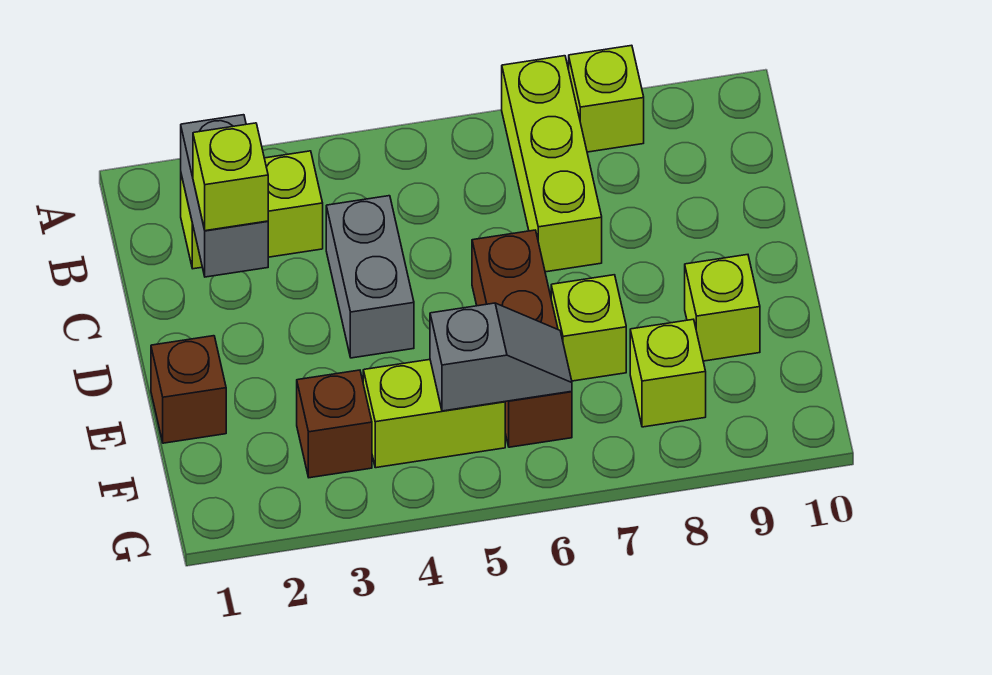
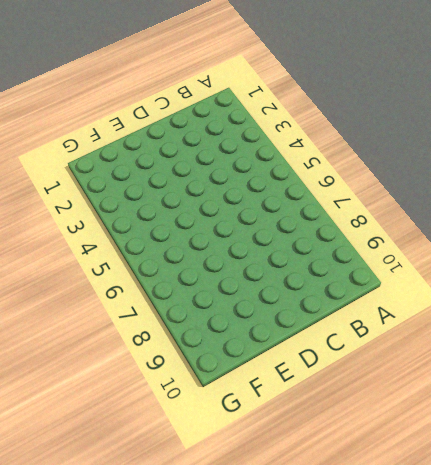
none -> lime 1x3 brick [502,56,602,272]
none -> lime 1x1 brick [569,45,644,152]
none -> lime 1x2 brick [181,151,323,269]

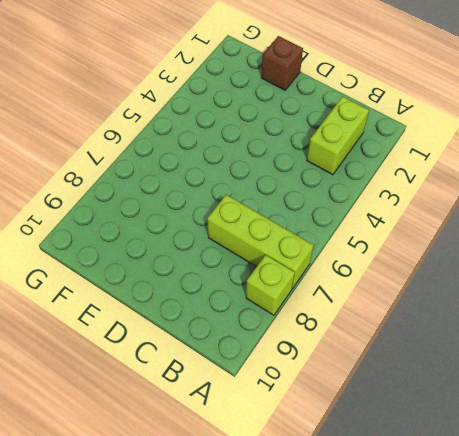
none -> grey 1x2 brick [326,196,414,358]
none -> brown 1x3 brick [472,230,572,447]
none -> lime 1x1 brick [551,275,626,381]

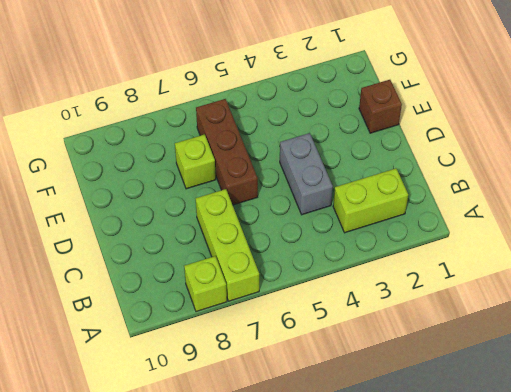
none -> lime 1x1 brick [685,255,760,361]
none -> brown 1x1 brick [297,370,372,478]
none -> lime 1x2 brick [363,360,505,468]

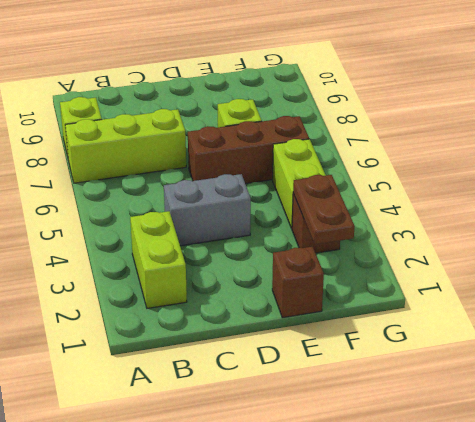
brown 1x2 plate [293,175,355,244] -> none
none -> lime 1x1 brick [685,255,760,361]
none -> lime 1x1 brick [630,319,706,427]
none -> grey 1x2 brick [181,115,268,277]

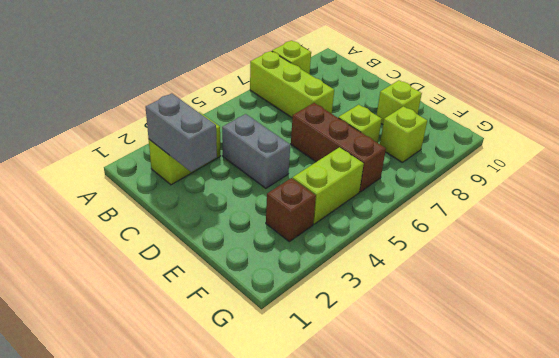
none -> brown 1x1 brick [151,336,226,443]
none -> grey 1x2 slope [430,303,572,411]
none -> lime 1x1 brick [193,123,268,231]

